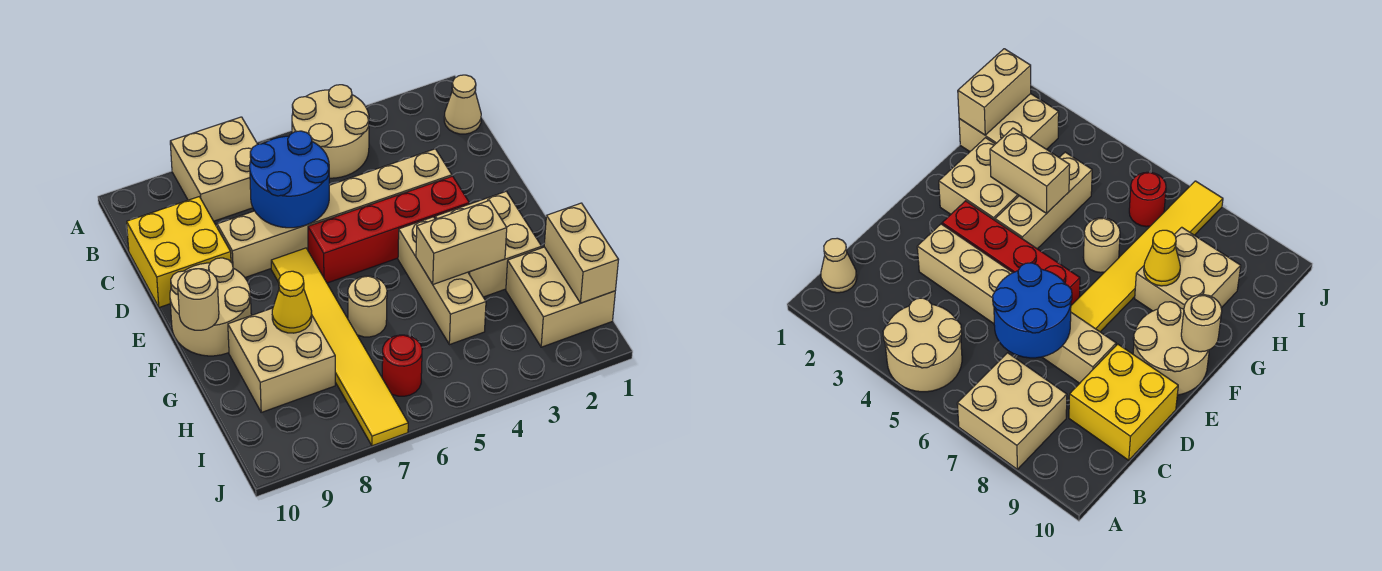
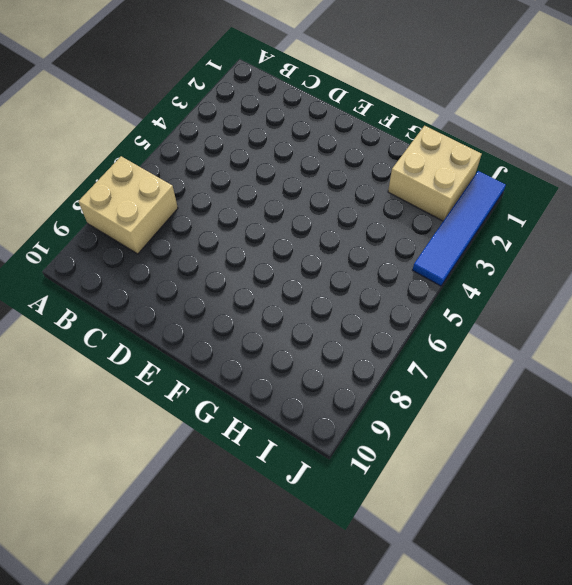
blue 1x4 tile [413,171,506,286] -> none
none -> tan 2x2 round brick [292,85,369,178]
none -> tan 1x1 cone [444,75,481,134]
none -> yellow 2x2 brick [127,197,231,308]

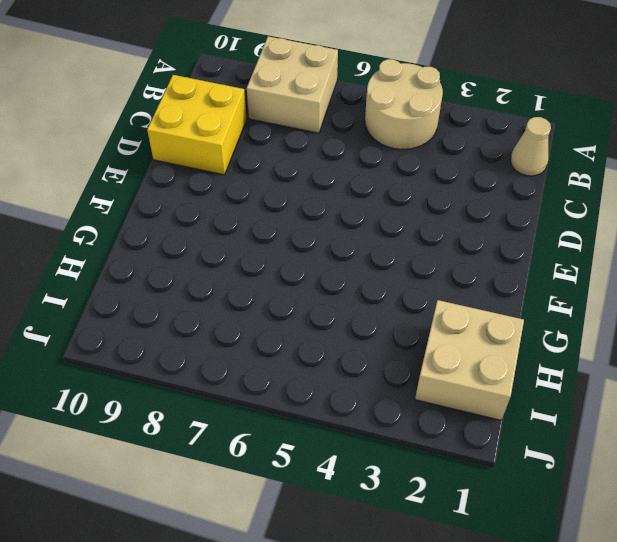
none -> tan 1x6 brick [217,149,452,277]
none -> red 1x4 brick [308,176,469,283]
none -> yellow 1x6 tile [271,248,408,446]

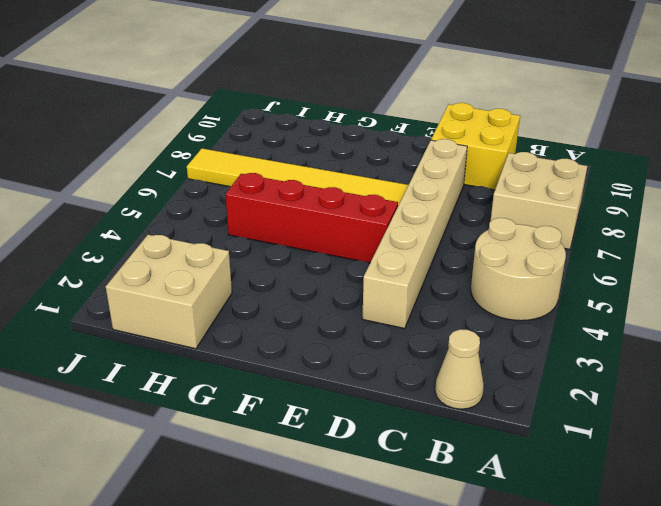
red 1x4 brick [225,173,398,263] -> red 1x4 brick turned to [308,176,469,283]
none -> tan 2x2 round brick [170,258,251,356]
none -> tan 2x2 brick [435,191,542,297]
none -> tan 1x3 brick [398,217,486,345]

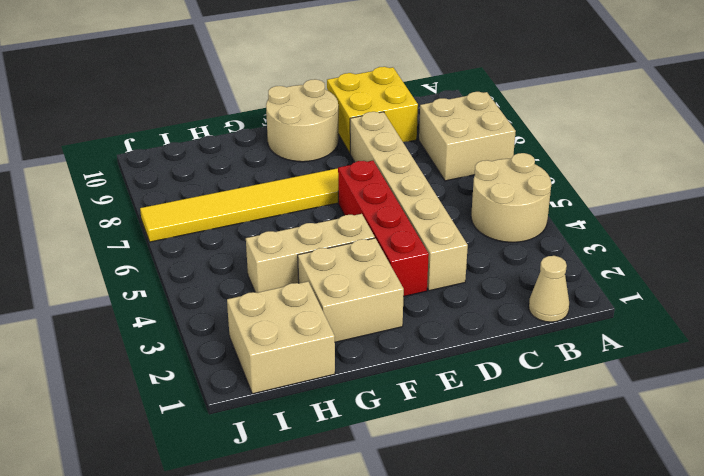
none -> tan 1x1 round brick [348,276,387,337]
none -> tan 2x2 brick [228,308,335,412]
none -> red 1x1 round brick [382,335,422,396]

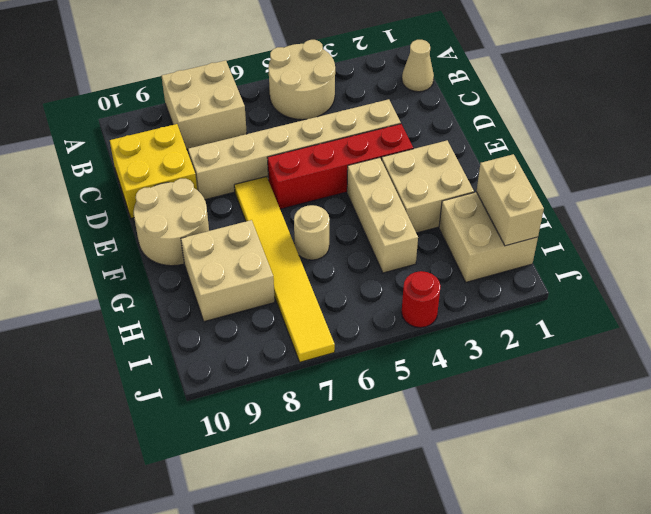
red 1x1 round brick [401,271,441,328] -> red 1x1 round brick moved to [382,335,422,396]
none -> blue 2x2 round brick [250,131,329,228]
none -> tan 1x1 round brick [178,269,219,330]
none -> tan 1x2 brick [416,201,507,284]

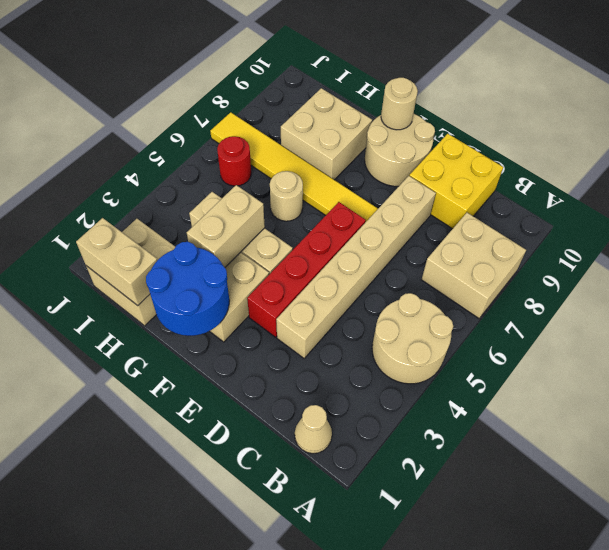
blue 2x2 round brick [146,242,229,336] -> blue 2x2 round brick moved to [250,131,329,228]
none -> yellow 1x1 cone [272,271,312,333]

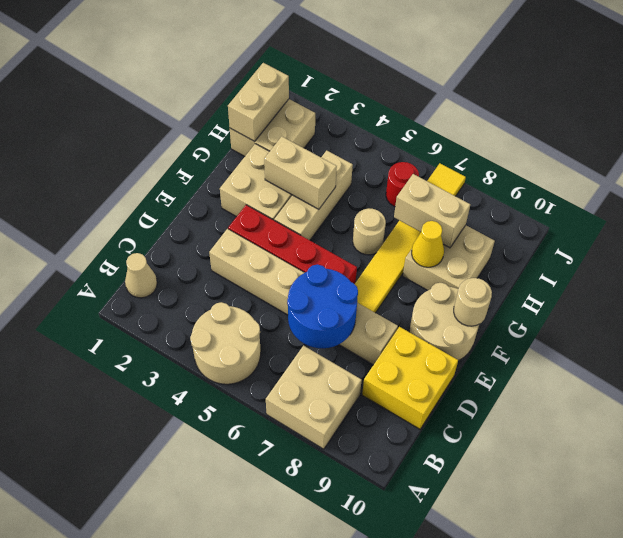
tan 1x2 brick [394,174,470,248] -> none

